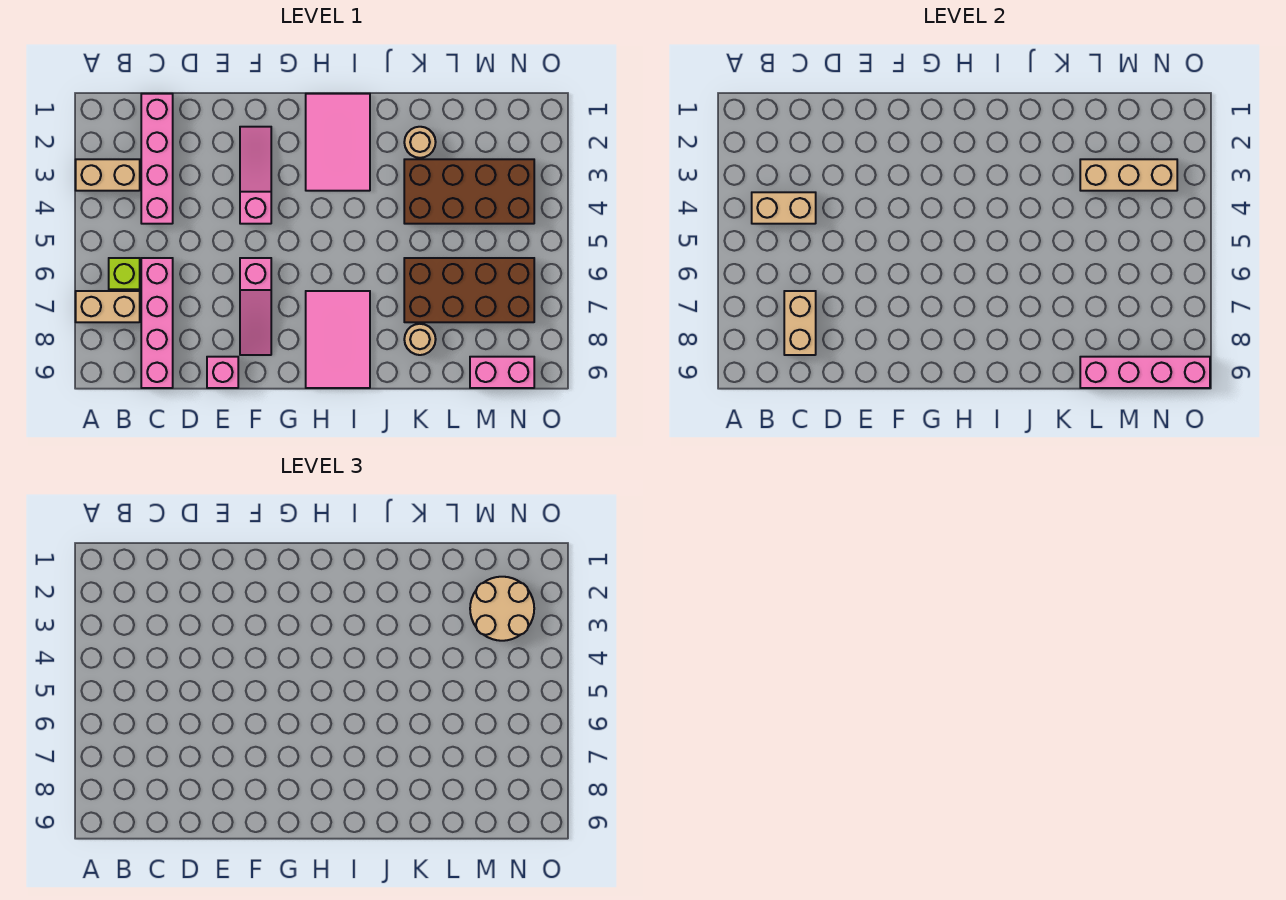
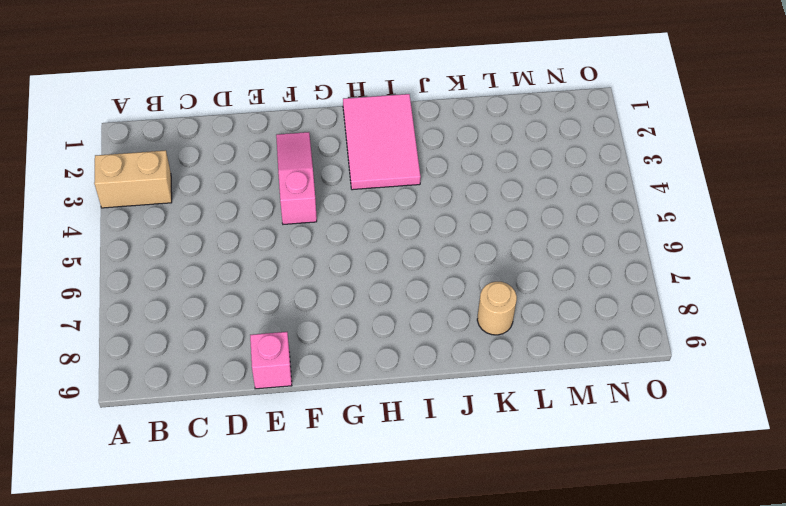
none -> tan 1x2 brick [76,291,140,322]
none -> lime 1x1 brick [109,258,140,289]
none -> pink 1x4 brick [141,94,173,224]

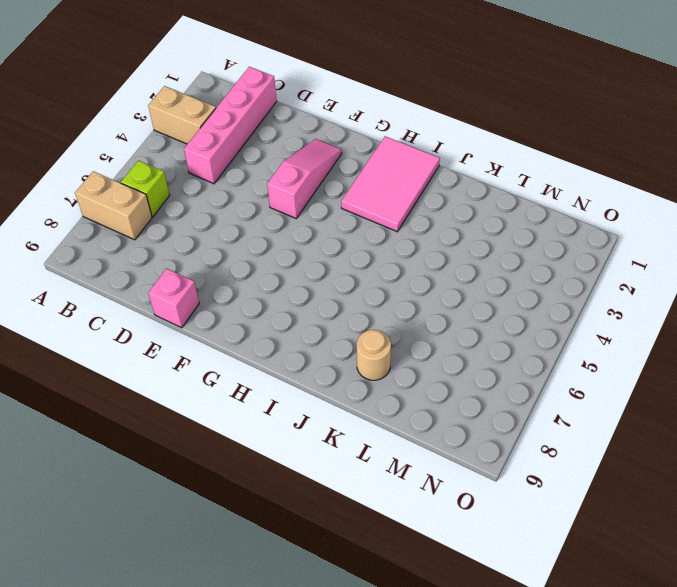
none -> pink 1x4 brick [141,258,173,388]
none -> pink 1x3 slope [240,258,271,355]
none -> pink 2x3 tile [306,291,370,388]

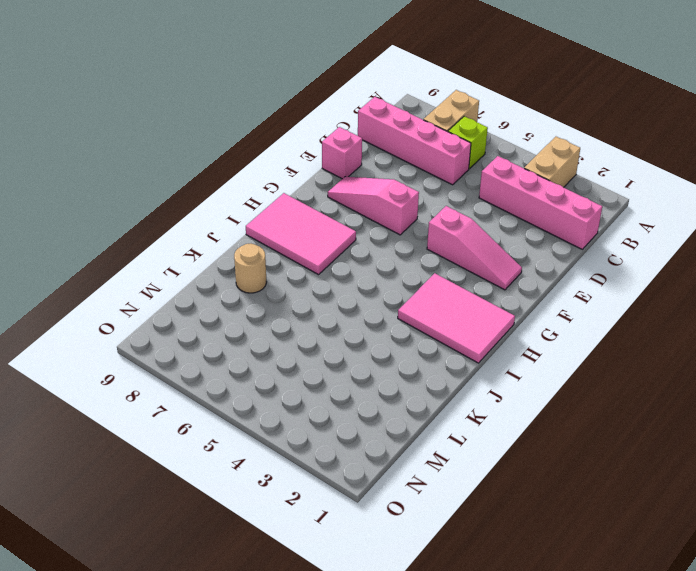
none -> tan 1x1 round brick [404,127,436,158]
none -> brown 2x4 brick [404,159,534,224]
none -> brown 2x4 brick [404,258,534,322]

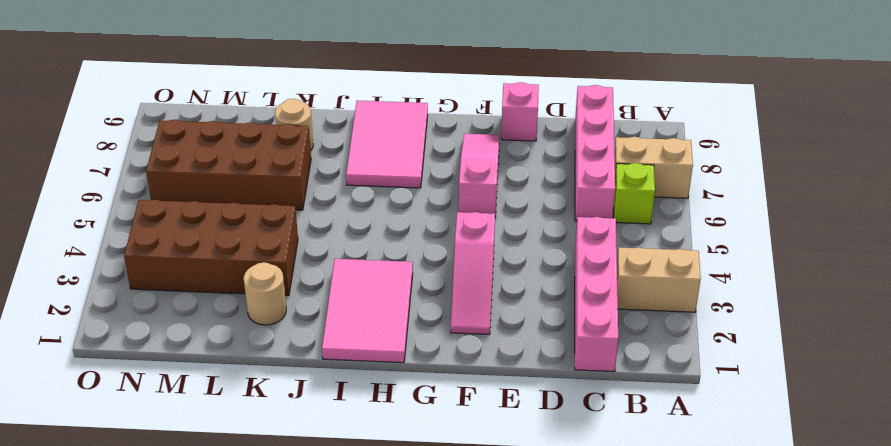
none -> pink 1x2 brick [470,357,534,388]
none -> tan 1x2 brick [752,192,816,224]
none -> tan 1x2 brick [784,291,816,355]

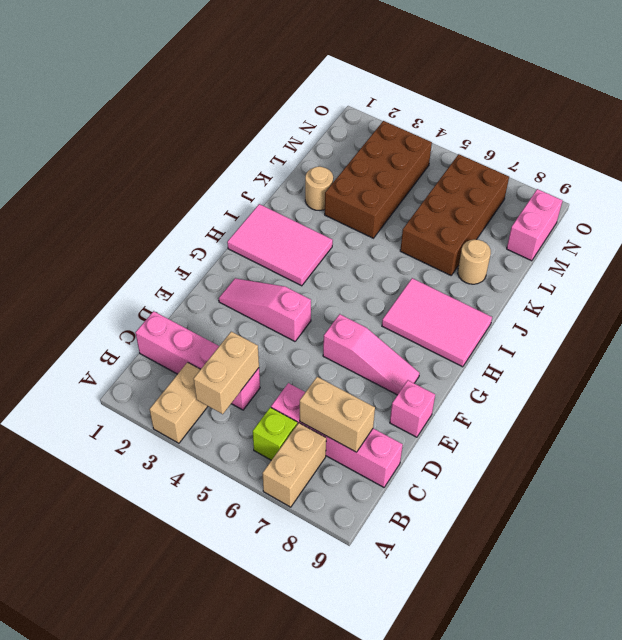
none -> tan 1x3 brick [1080,159,1177,191]
none -> pink 1x4 brick [1080,357,1210,388]
none -> tan 2x2 round brick [470,577,534,641]

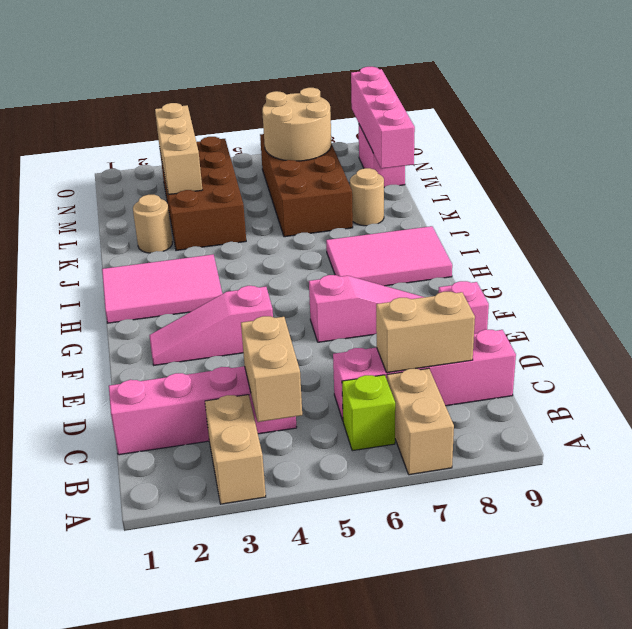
tan 2x2 round brick [262,88,331,161] -> tan 2x2 round brick moved to [470,577,534,641]

